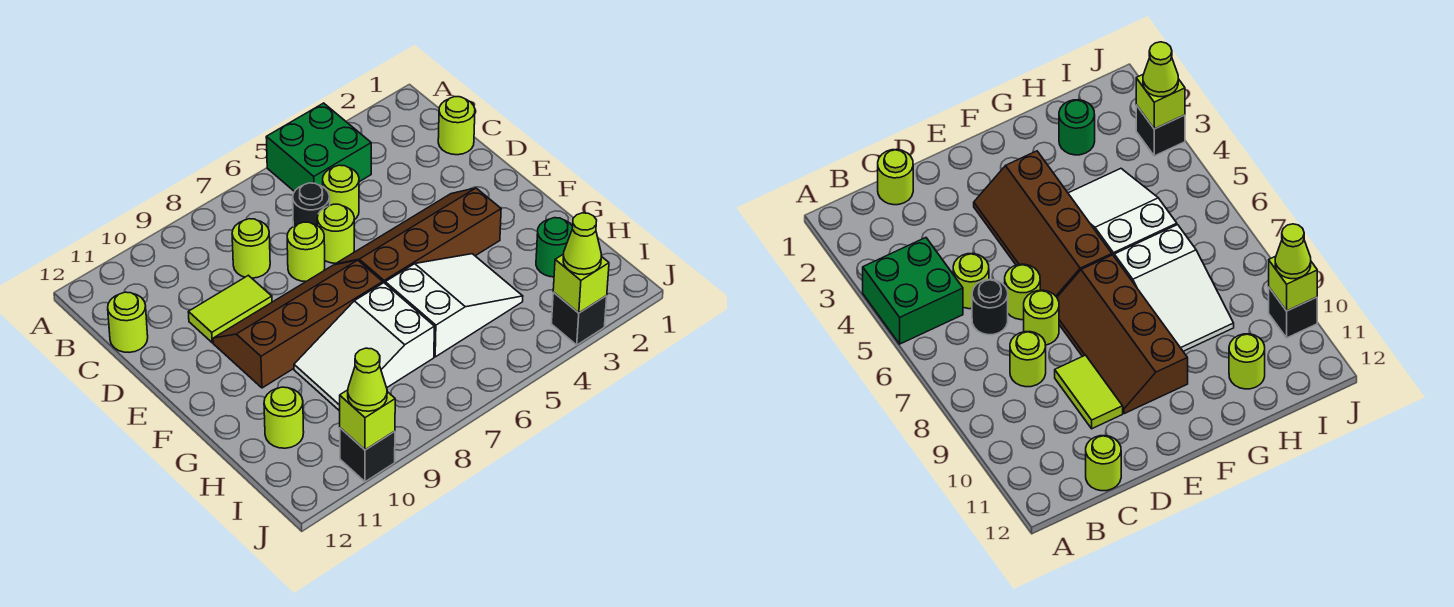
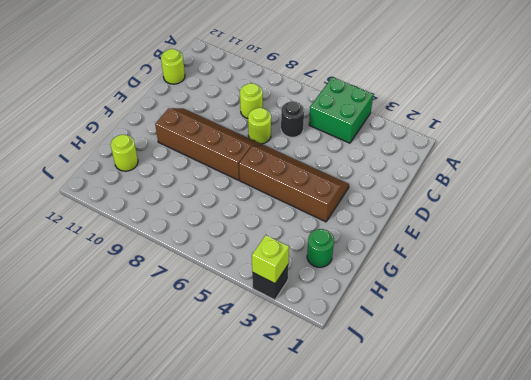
none -> lime 1x1 round brick [438,97,475,155]
none -> lime 1x1 round brick [323,165,359,220]
none -> lime 1x1 round brick [317,204,354,263]

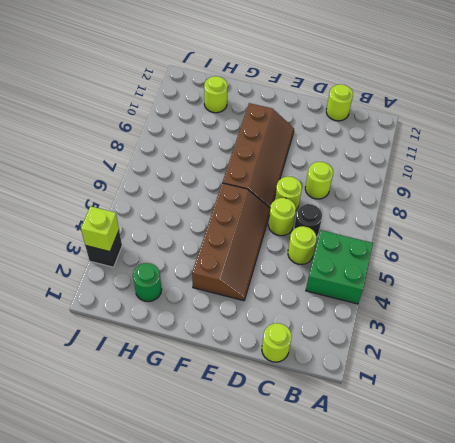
none -> lime 1x2 tile [188,275,272,343]
none -> white 2x3 slope [385,254,523,357]
none -> white 2x3 slope [294,283,434,411]

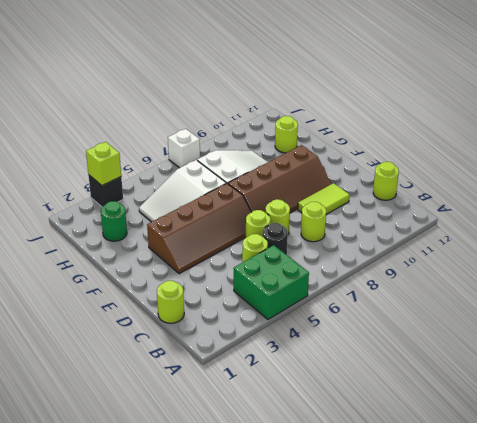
white 1x1 brick [168,129,200,168] -> none
none -> black 1x1 brick [340,428,395,482]
none -> lime 1x1 brick [340,390,395,450]
none -> lime 1x1 cone [563,213,602,275]

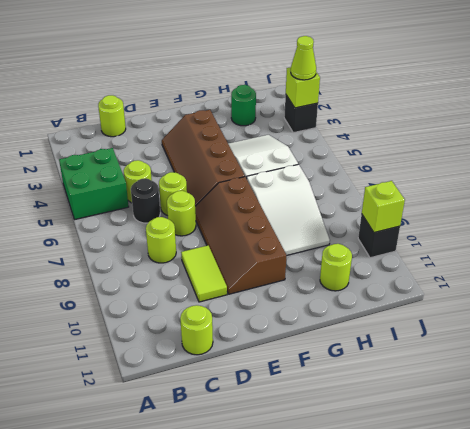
none -> lime 1x1 cone [348,348,387,411]

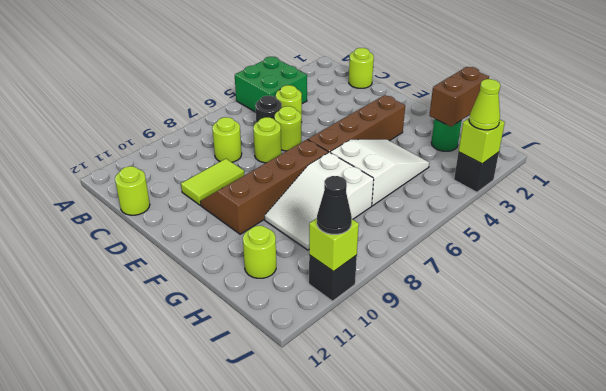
brown 1x2 brick [429,67,489,127] -> none
black 1x1 cone [317,176,352,234] -> lime 1x1 cone [348,348,387,411]

